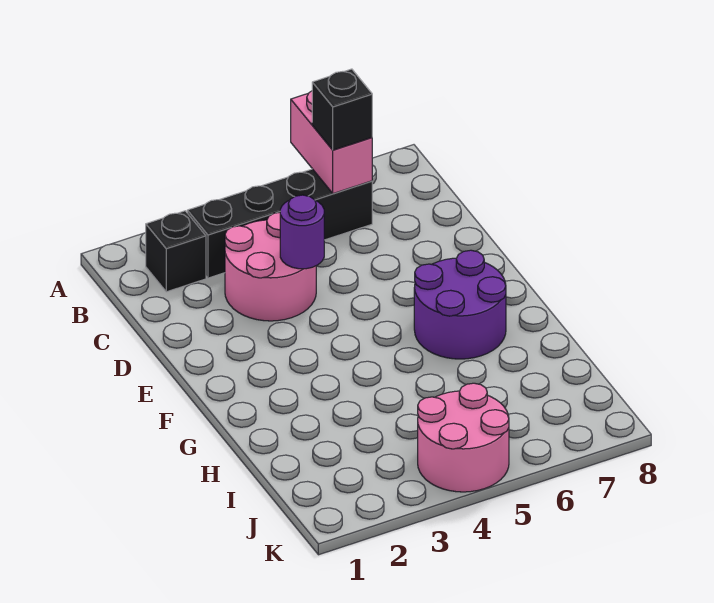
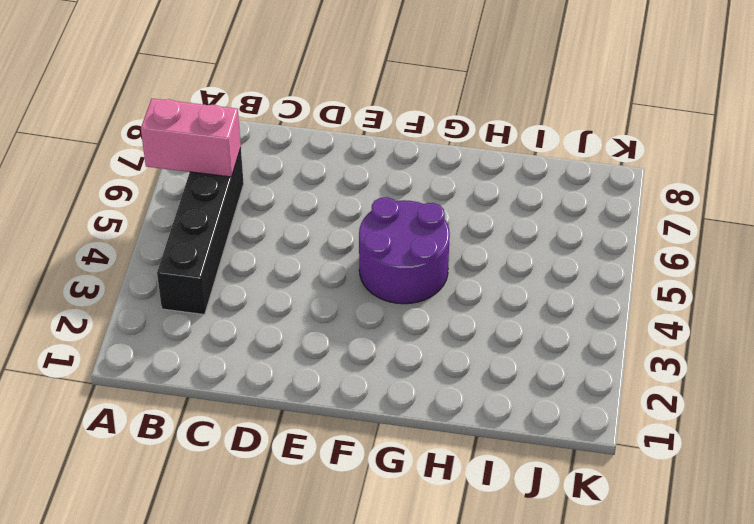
purple 2x2 round brick [359,197,450,304] -> purple 2x2 round brick moved to [414,250,506,359]
none -> black 1x1 brick [146,211,206,292]
none -> pink 2x2 round brick [225,212,316,321]

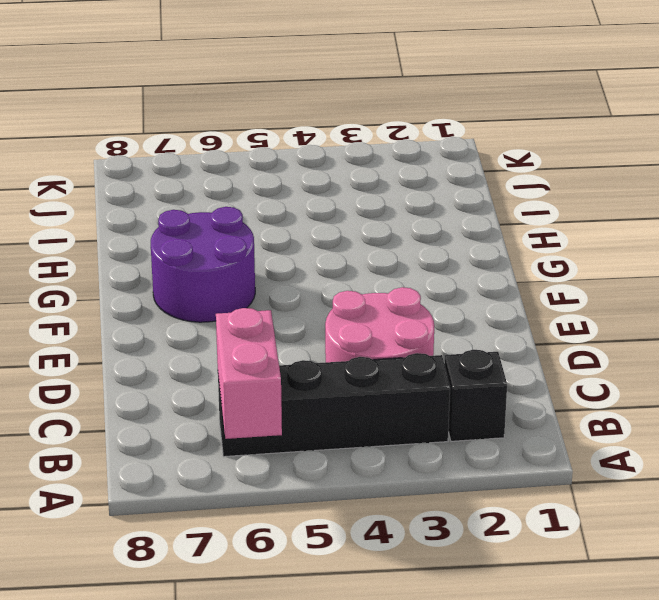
none -> pink 2x2 round brick [418,383,509,492]
none -> purple 1x1 round brick [280,195,324,269]

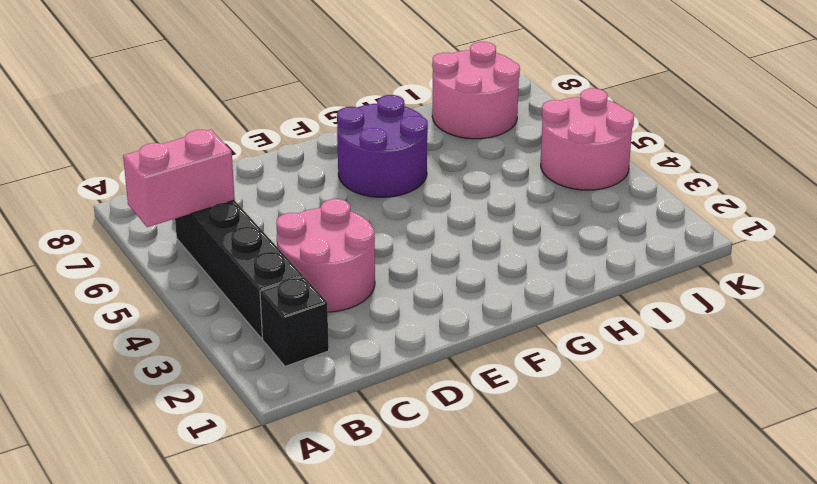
pink 2x2 round brick [432,42,520,139] -> none
none -> purple 1x1 round brick [280,195,324,269]
none -> black 1x1 brick [312,69,372,150]

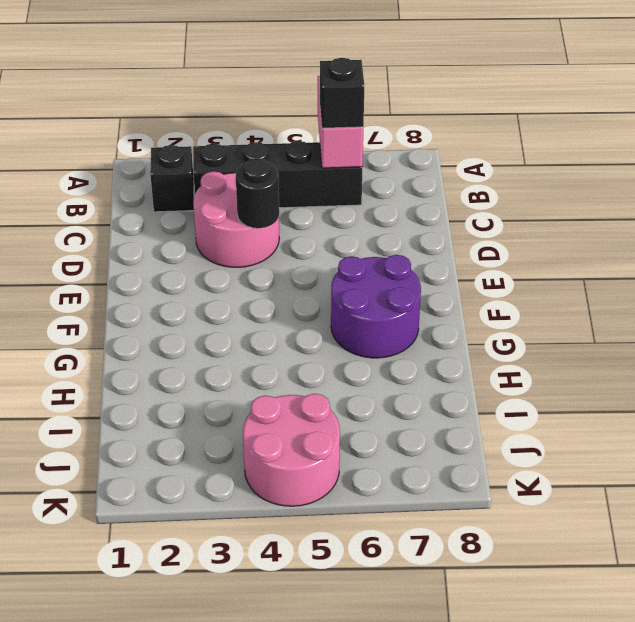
black 1x1 round brick [236,159,279,228] -> purple 1x1 round brick [280,195,324,269]

